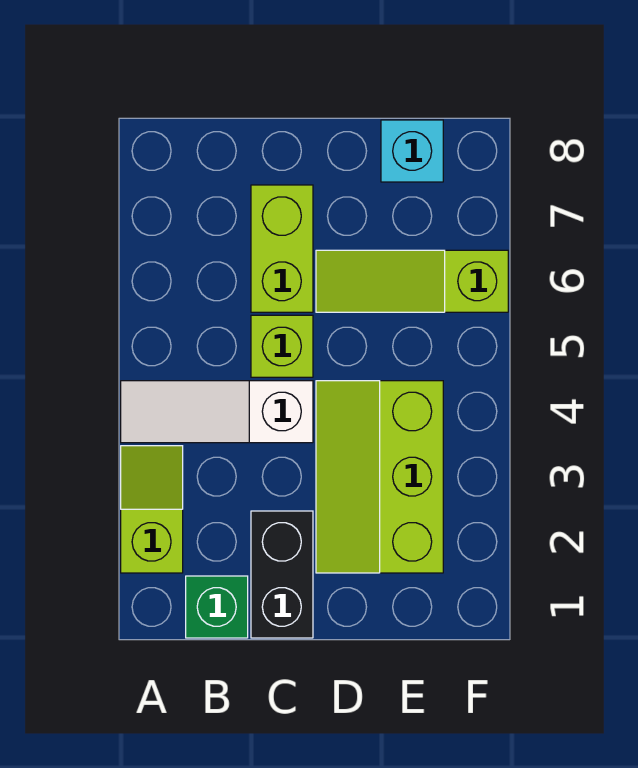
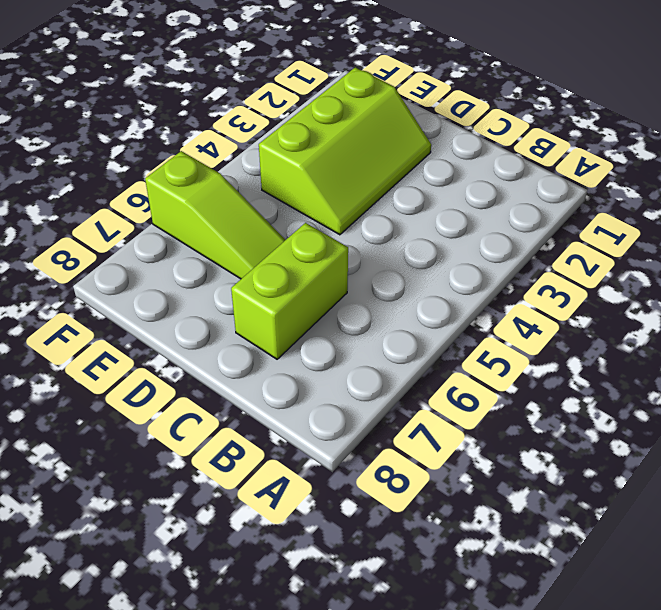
none -> lime 1x2 slope [121,446,183,573]
none -> white 1x3 slope [121,381,313,443]

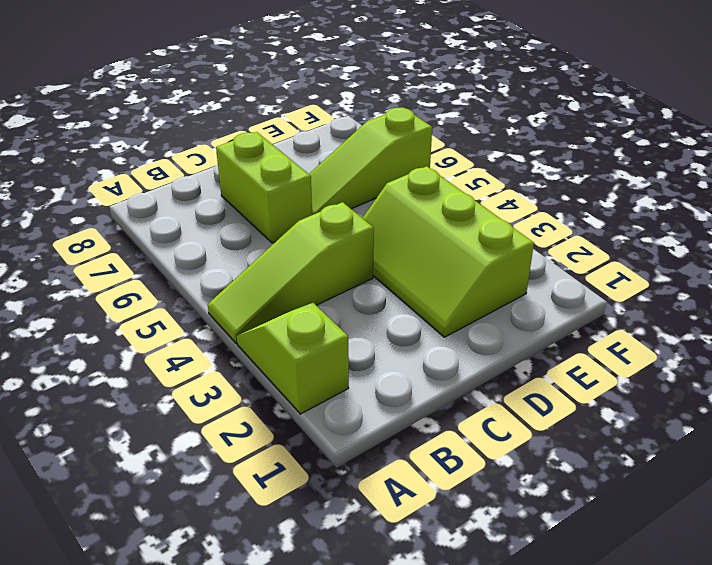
lime 1x3 slope [208,202,374,343] -> white 1x3 slope [121,381,313,443]
none -> green 1x1 brick [186,576,248,638]
none -> black 1x2 brick [251,511,313,638]

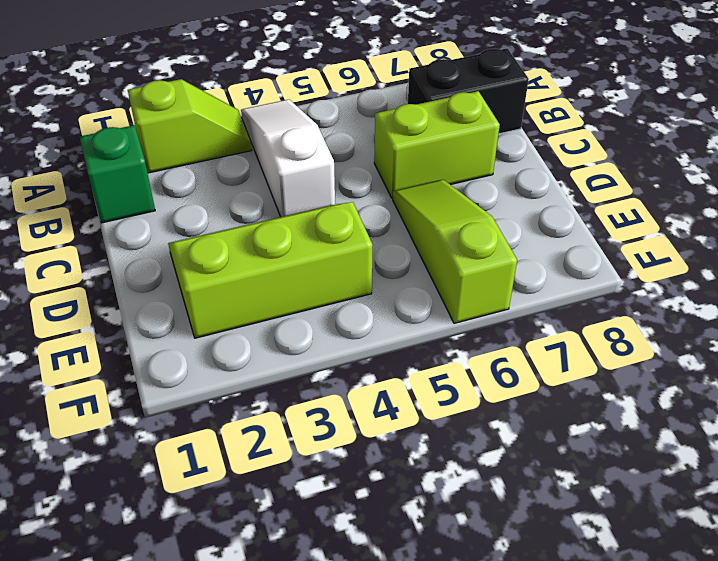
black 1x2 brick [408,48,529,134] -> black 1x2 brick moved to [251,511,313,638]
none -> lime 1x1 brick [251,315,313,377]
none -> cyan 1x1 brick [381,120,443,182]

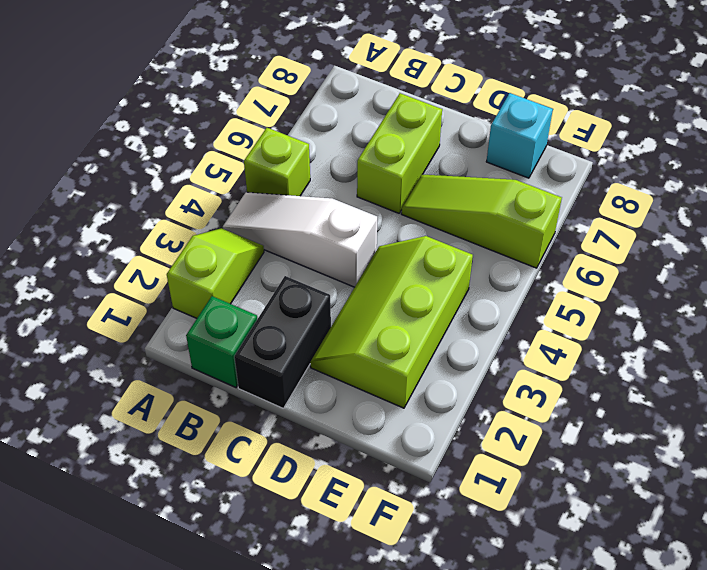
lime 1x1 brick [244,128,310,196] -> lime 1x1 brick moved to [251,315,313,377]

